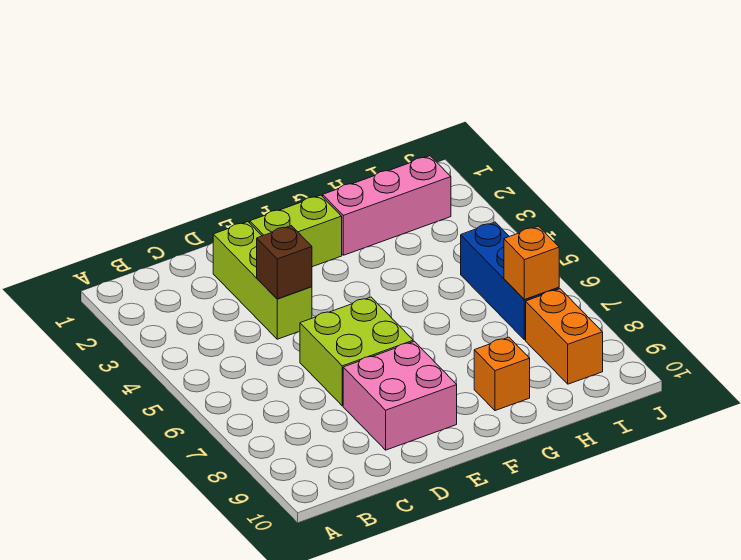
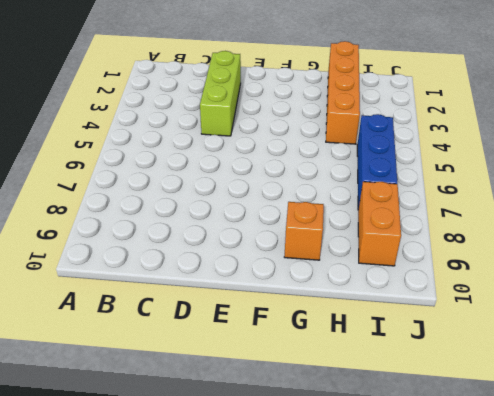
orange 1x4 brick [326,41,360,144] -> pink 1x3 brick [323,156,451,255]
none -> lime 2x2 brick [300,297,413,406]
none -> pink 2x2 brick [343,341,457,450]

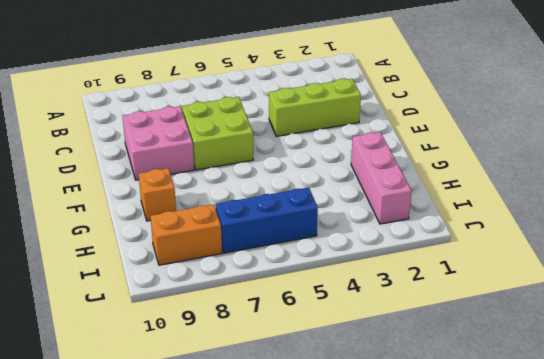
none -> lime 1x2 brick [250,195,342,267]
none -> brown 1x1 brick [257,226,312,299]

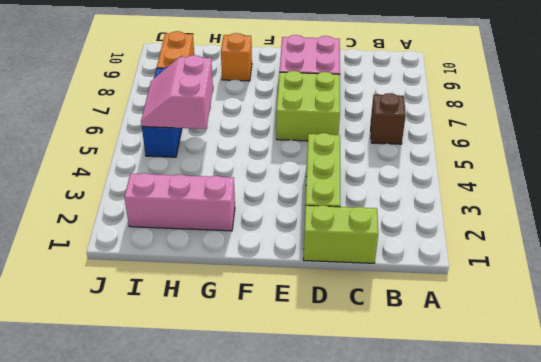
brown 1x1 brick [371,93,406,144] -> brown 1x1 brick moved to [257,226,312,299]
lime 1x2 brick [303,205,378,263] -> lime 1x2 brick moved to [250,195,342,267]
pink 2x2 slope [141,55,213,129] -> none
none -> orange 1x1 brick [504,226,559,300]

